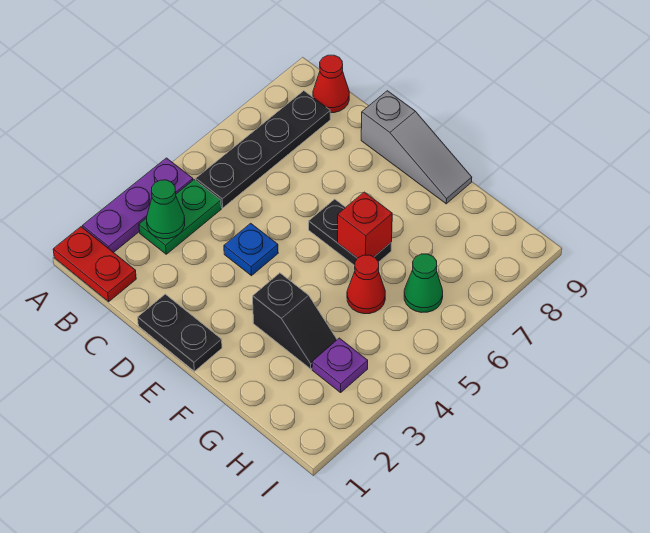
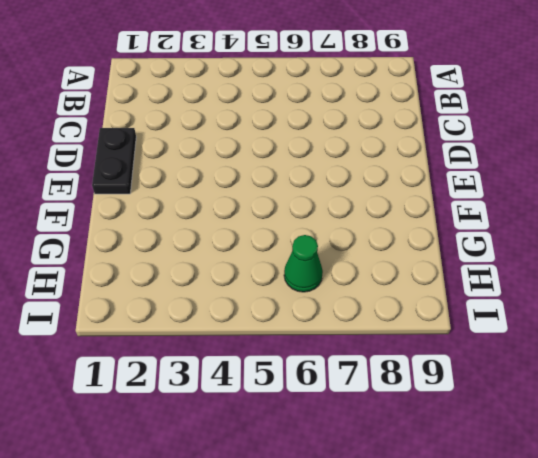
none -> red 1x2 plate [53,227,136,302]
none -> purple 1x3 plate [83,158,193,253]
none -> green 1x2 plate [139,180,221,254]

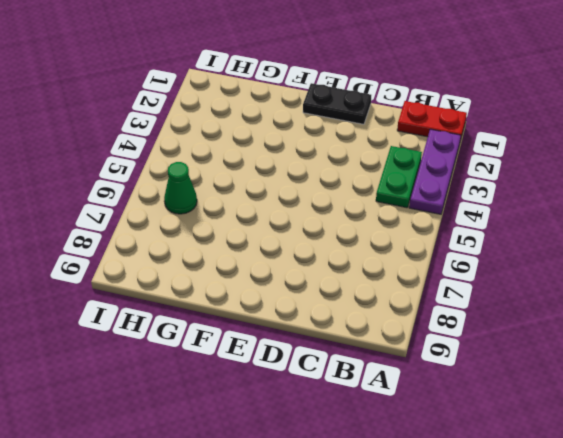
none -> black 1x4 plate [196,91,330,208]
none -> red 1x1 cone [313,55,349,113]
none -> blue 1x1 plate [224,223,278,276]

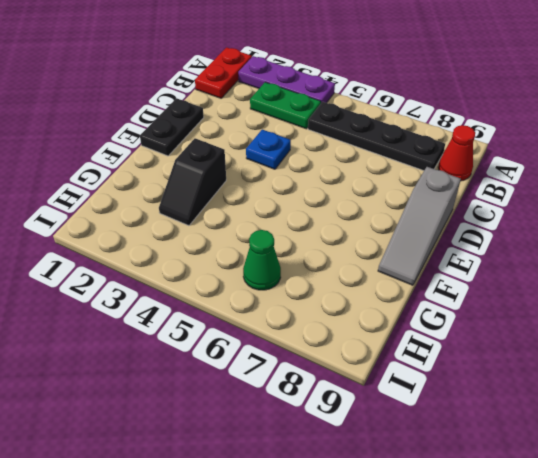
none -> black 1x2 plate [309,199,392,265]
none -> red 1x1 cone [347,255,385,314]
none -> purple 1x1 plate [312,338,368,393]

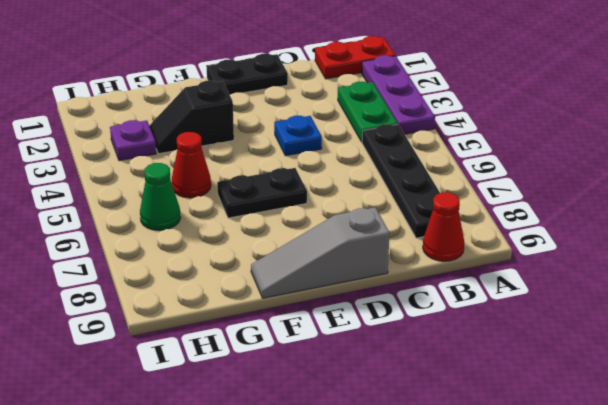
none -> green 1x1 cone [147,180,185,239]
none -> red 1x1 brick [338,192,392,258]

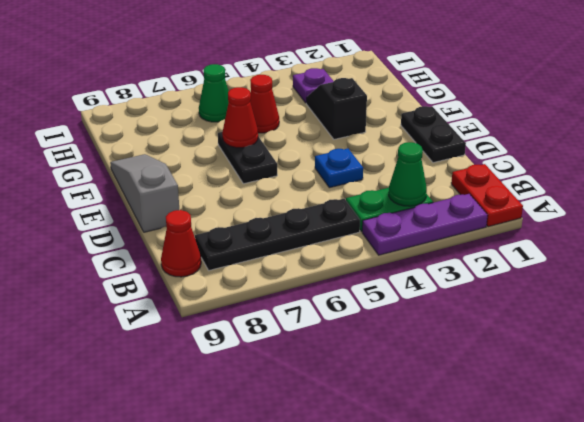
red 1x1 cone [222,87,258,148] -> red 1x1 brick [338,192,392,258]

